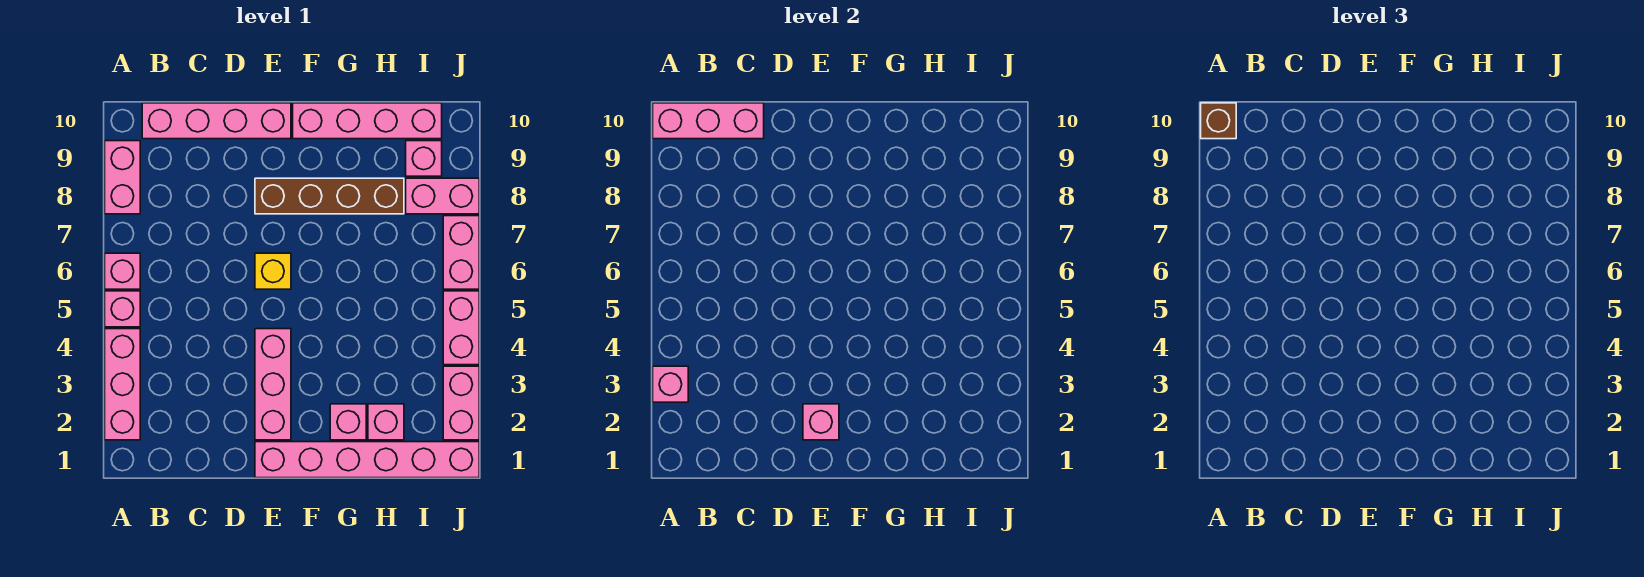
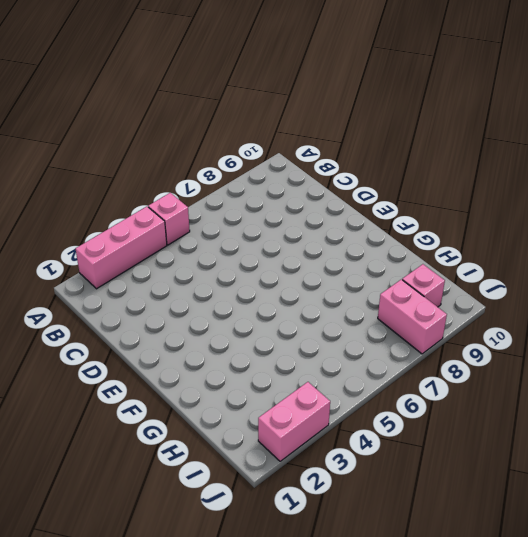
none -> pink 1x1 brick [105,253,140,289]
none -> pink 1x2 brick [105,141,140,214]
none -> pink 1x4 brick [142,103,291,139]

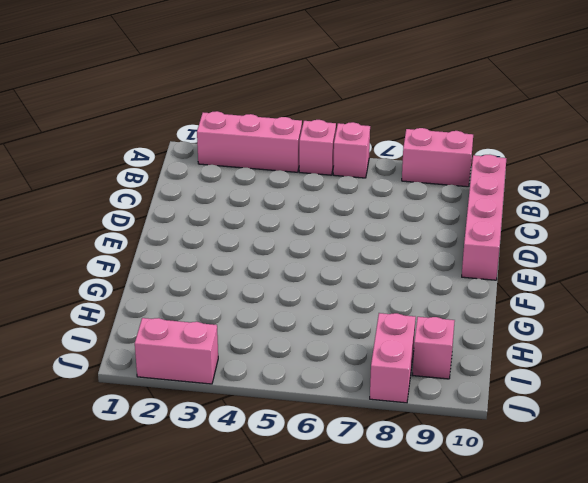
none -> pink 1x6 brick [255,442,479,478]
none -> pink 1x3 brick [255,329,291,440]
none -> yellow 1x1 brick [255,253,291,289]

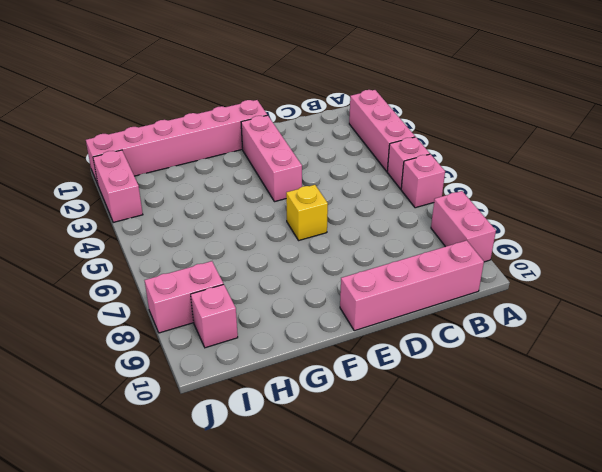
none -> brown 1x4 brick [255,178,404,214]
none -> pink 1x4 brick [293,103,442,139]
none -> pink 1x1 brick [330,404,366,440]

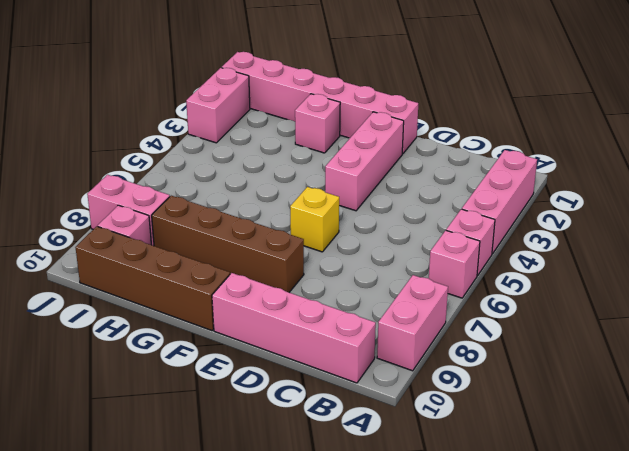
brown 1x4 brick [75,226,230,331] -> pink 1x4 brick [293,103,442,139]
none -> pink 1x1 brick [368,404,404,440]
none -> pink 1x2 brick [443,291,479,365]
none -> pink 1x2 brick [443,216,479,289]

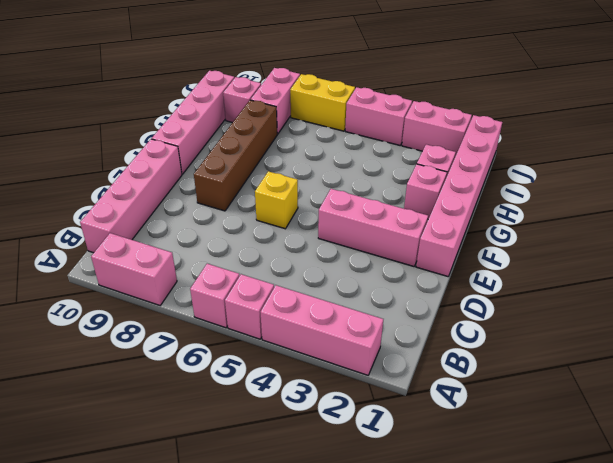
yellow 1x2 brick [290,74,355,131] -> pink 1x2 brick [443,216,479,289]
none -> pink 1x1 brick [653,366,688,402]
none -> pink 1x3 brick [653,103,764,139]
none -> pink 1x1 brick [803,404,839,440]

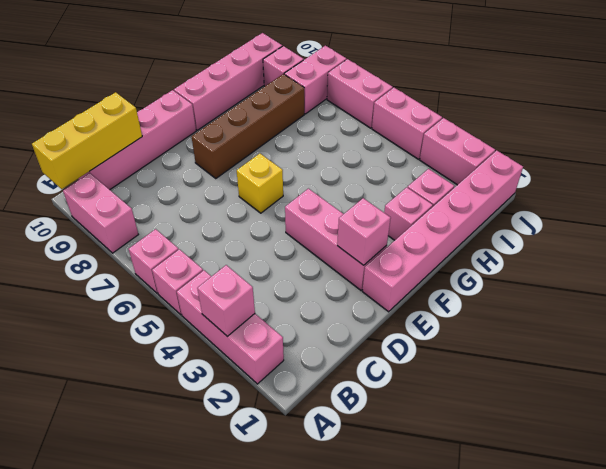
yellow 1x3 brick [32,92,142,189] -> pink 1x3 brick [653,103,764,139]
none -> brown 1x1 brick [1201,103,1236,139]

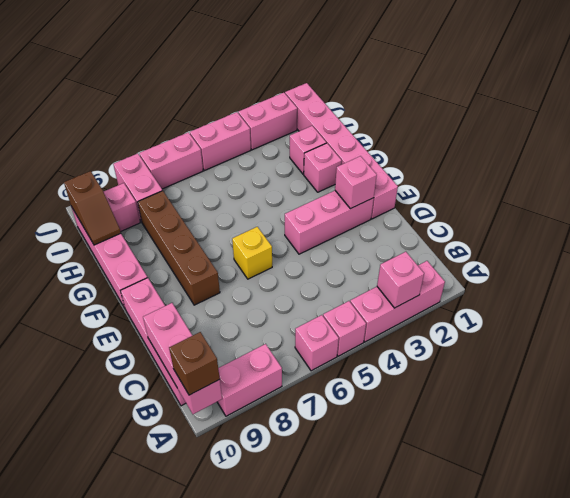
brown 1x2 slope [64,171,121,245] -> none

